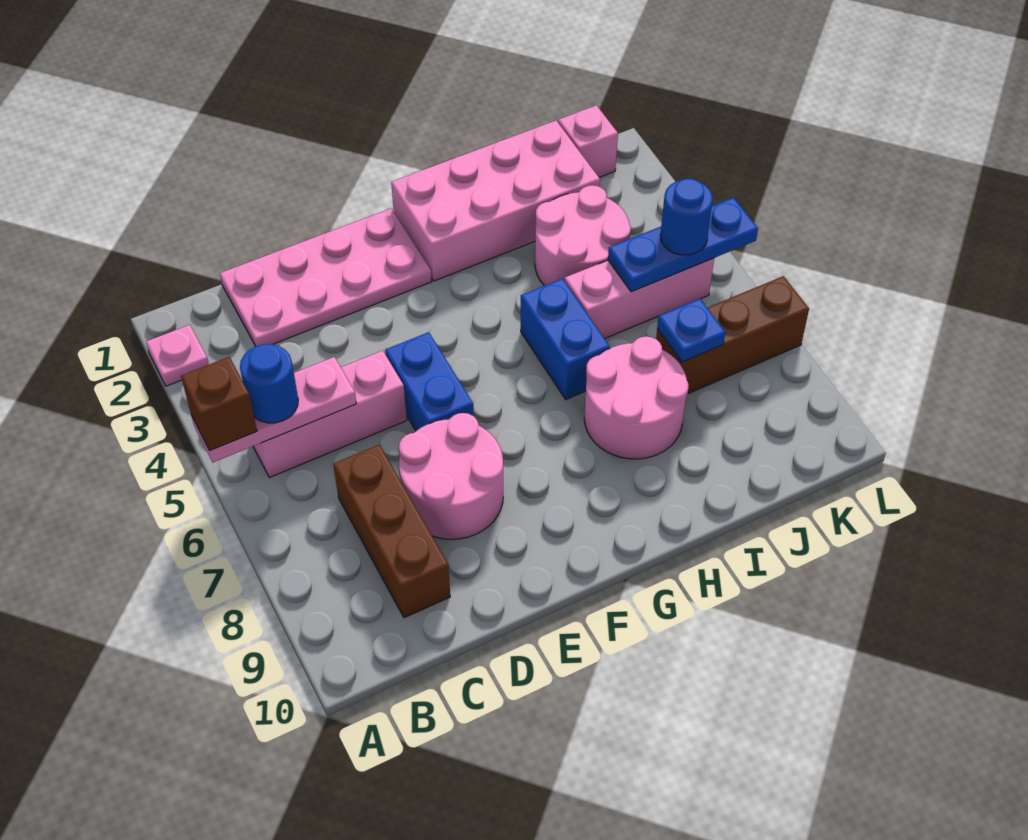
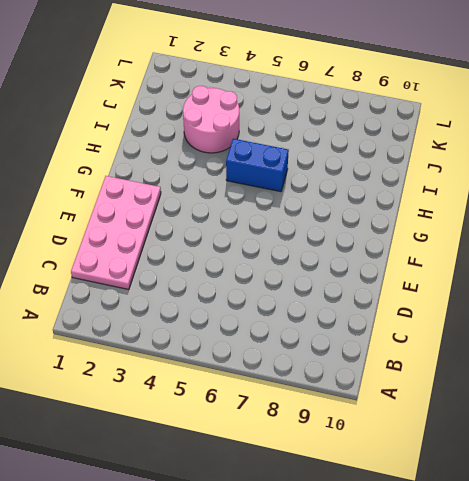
none -> pink 1x1 plate [146,325,209,386]
none -> pink 1x3 brick [253,351,407,477]
none -> brown 1x3 brick [333,445,450,618]

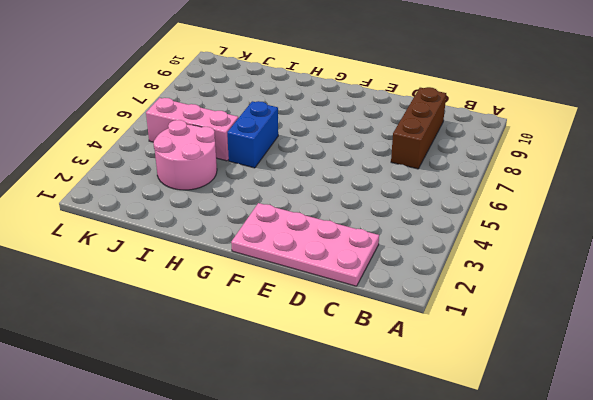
none -> pink 1x1 plate [146,325,209,386]
none -> pink 1x3 brick [253,351,407,477]
none -> pink 2x2 round brick [399,413,503,539]

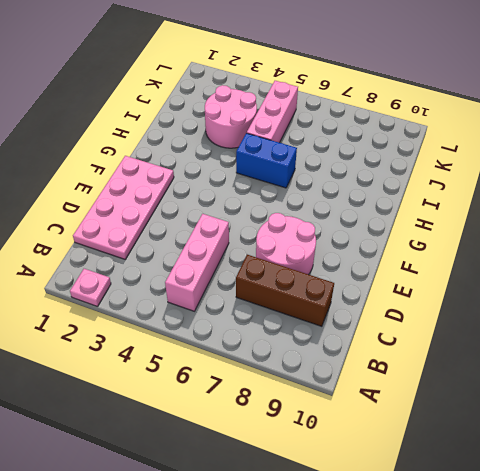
none -> blue 1x2 brick [385,332,474,431]
none -> pink 2x4 brick [391,121,600,281]
none -> pink 2x2 round brick [584,336,688,459]

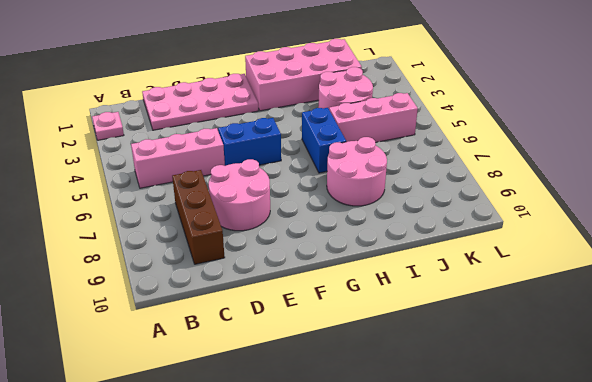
blue 1x2 brick [218,118,281,166] -> blue 1x2 brick turned to [385,332,474,431]
none -> brown 1x3 brick [656,276,809,394]
none -> pink 1x1 brick [558,105,618,177]
none -> pink 1x3 plate [191,357,356,462]

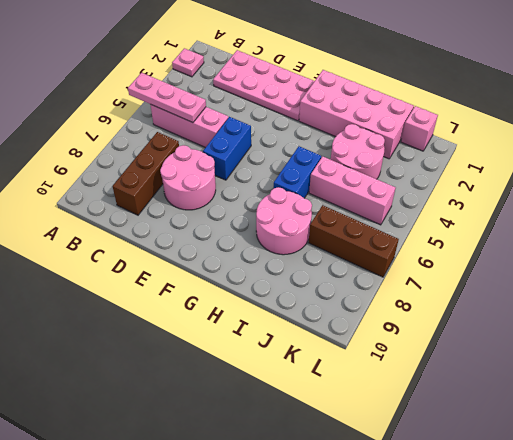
none -> blue 1x3 plate [608,198,758,292]
none -> blue 1x1 plate [657,299,725,362]
none -> brown 1x1 brick [181,357,257,451]

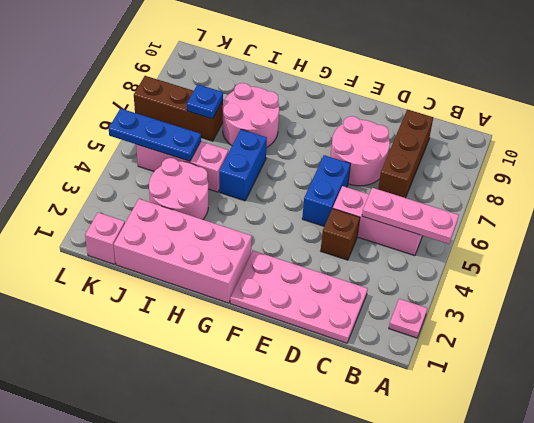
brown 1x1 brick [321,209,360,260] -> brown 1x1 brick moved to [181,357,257,451]
none -> blue 1x1 round brick [240,344,298,423]
none -> blue 1x1 round brick [660,179,713,255]

